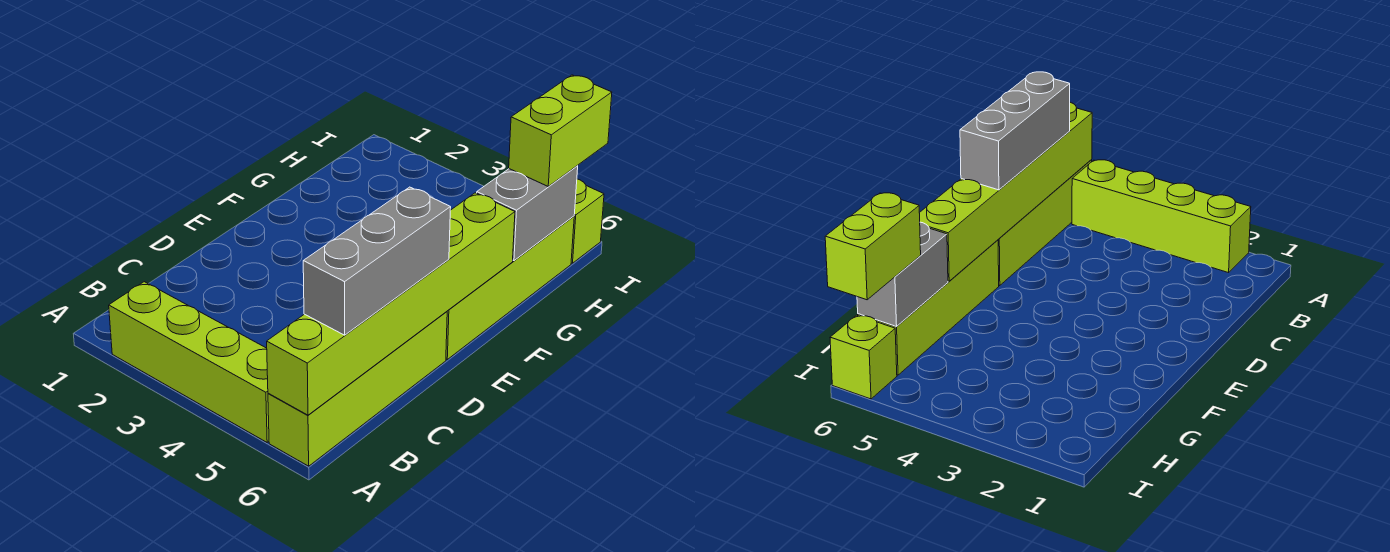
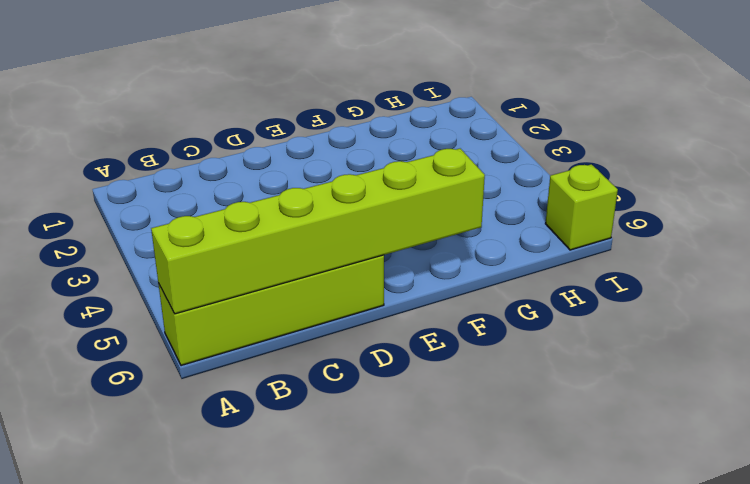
none -> lime 1x4 brick [109,282,269,442]
none -> lime 1x4 brick [446,216,574,359]

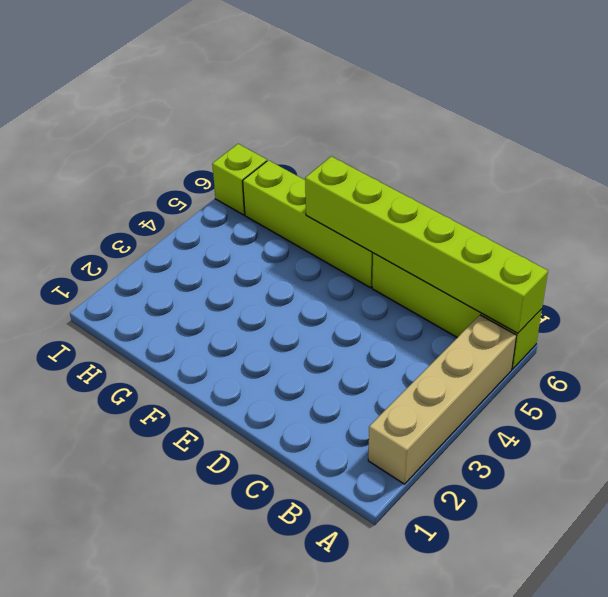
tan 1x4 brick [368,315,516,484] -> lime 1x4 brick [109,282,269,442]
none -> grey 1x2 brick [477,166,578,261]
none -> grey 1x3 brick [303,187,451,335]

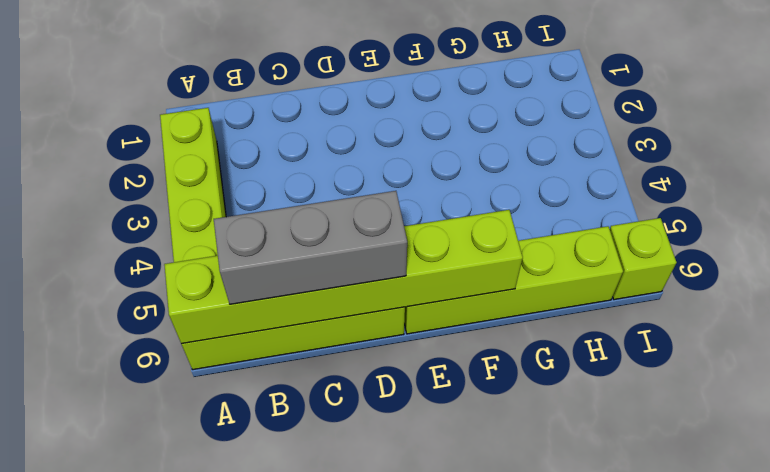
none -> grey 1x2 brick [477,166,578,261]
none -> lime 1x2 brick [509,75,612,186]

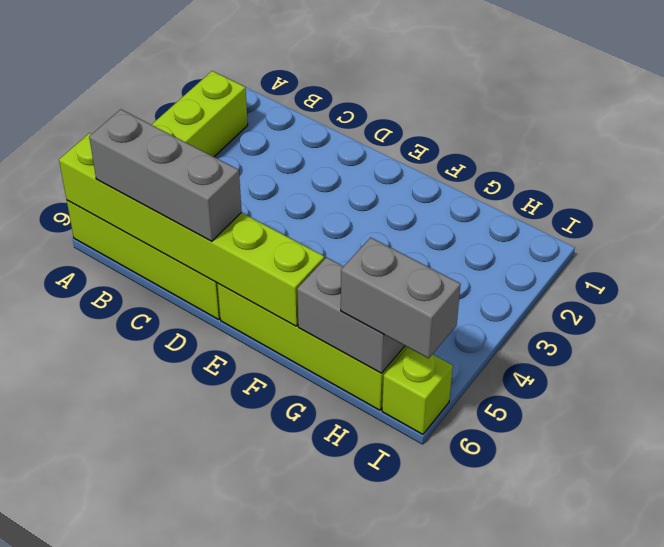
grey 1x2 brick [341,238,461,358] -> lime 1x2 brick [509,75,612,186]

